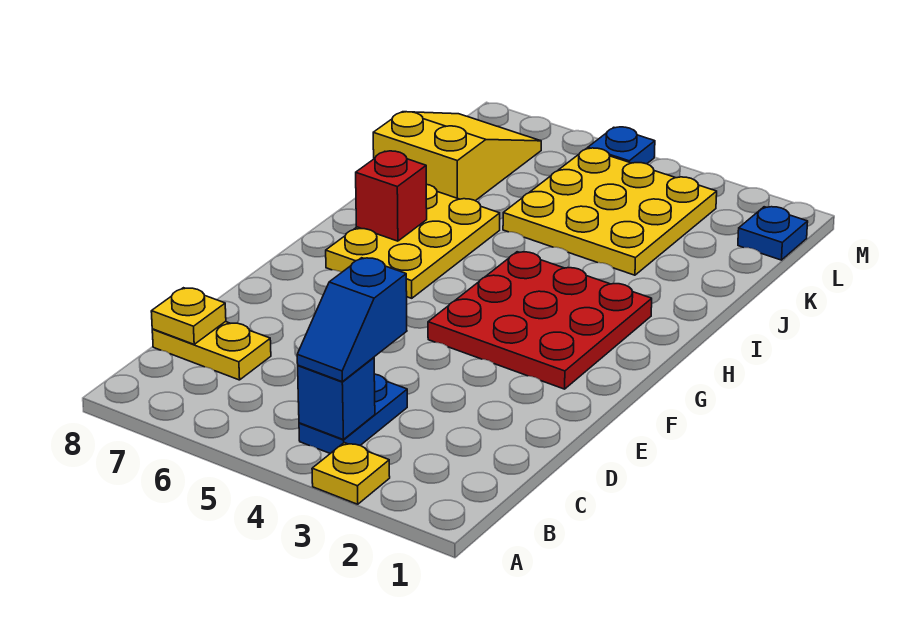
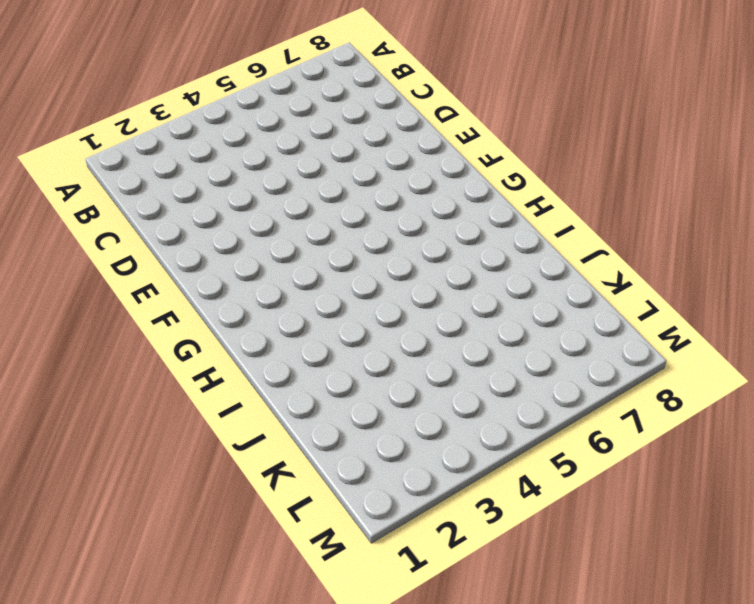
none -> yellow 1x1 plate [312,443,390,504]
none -> blue 1x2 plate [299,374,407,453]
none -> yellow 1x2 plate [152,322,271,380]

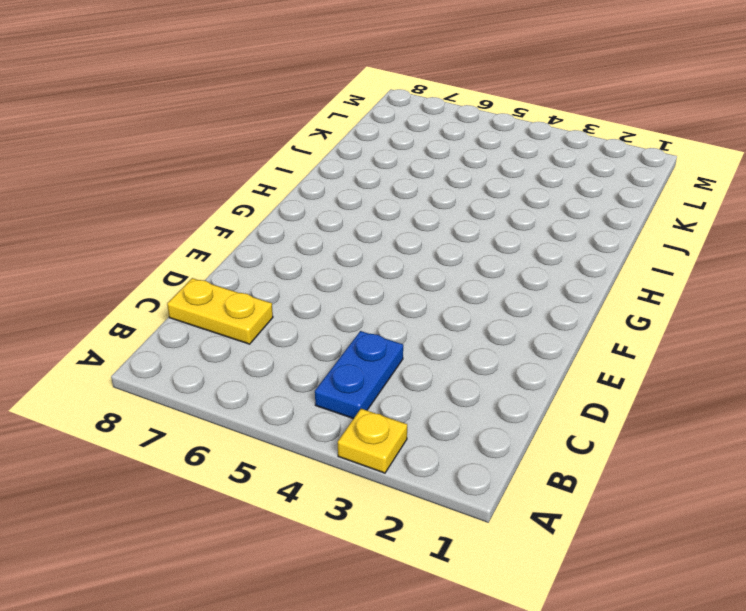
none -> red 3x3 plate [428,252,652,389]
none -> yellow 2x3 plate [326,184,500,298]
none -> yellow 3x3 plate [503,148,717,275]

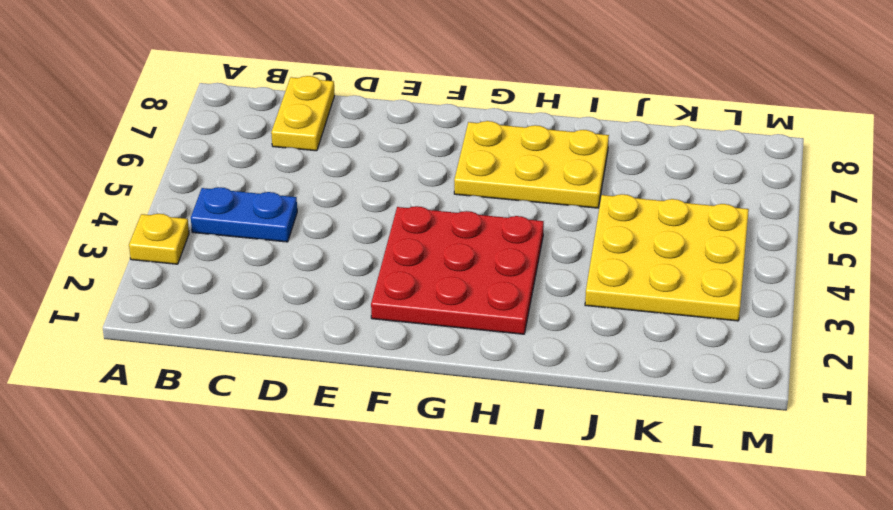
none -> yellow 2x3 slope [373,112,541,201]
none -> blue 1x1 plate [738,207,808,260]
none -> blue 1x1 plate [588,127,655,164]

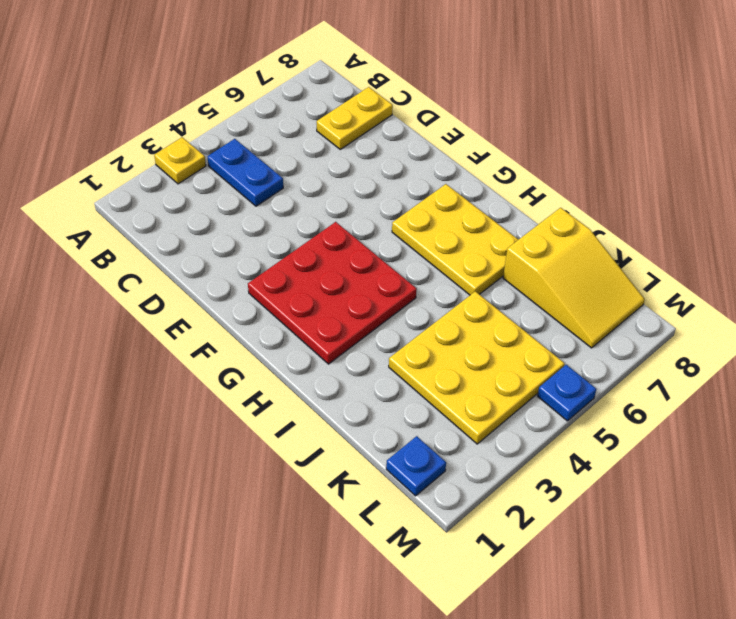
none -> blue 1x1 brick [298,357,375,440]
none -> yellow 1x1 plate [151,288,226,344]
none -> red 1x1 brick [356,151,427,241]

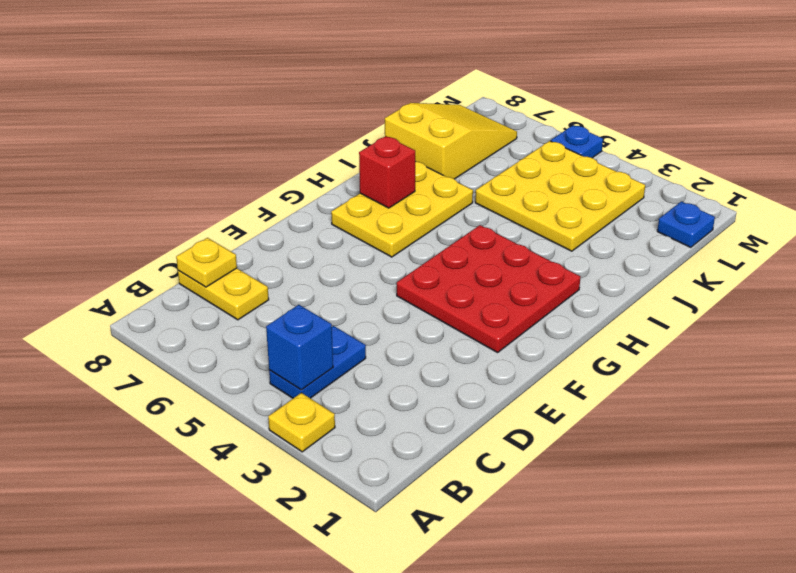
none -> blue 1x2 slope [297,258,407,382]

